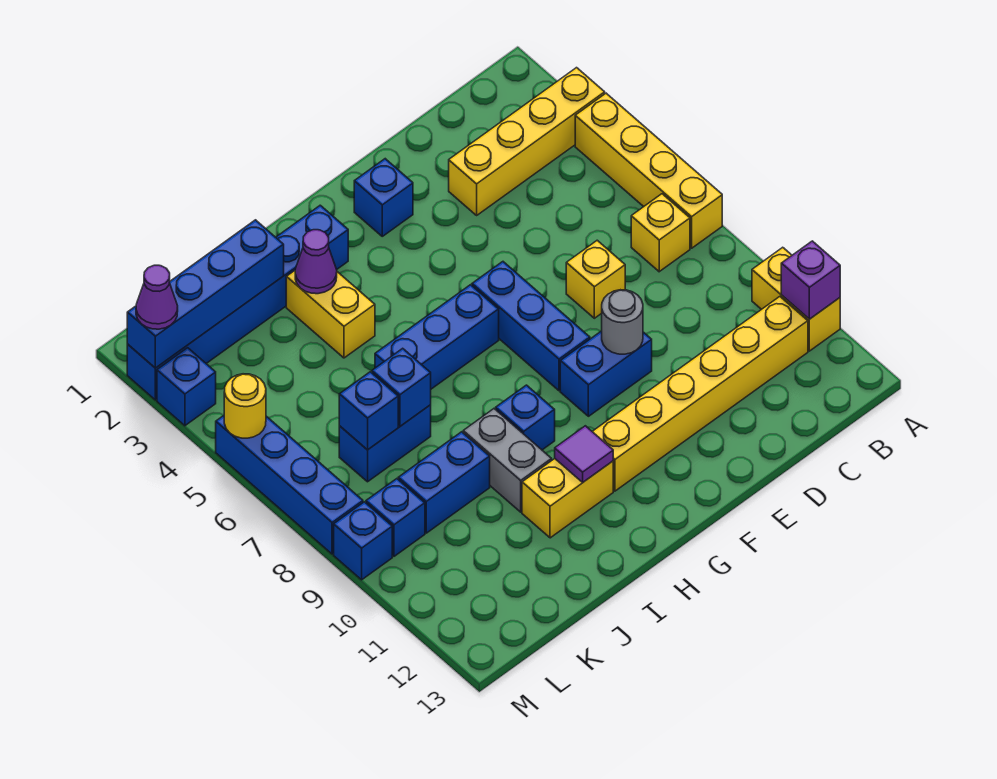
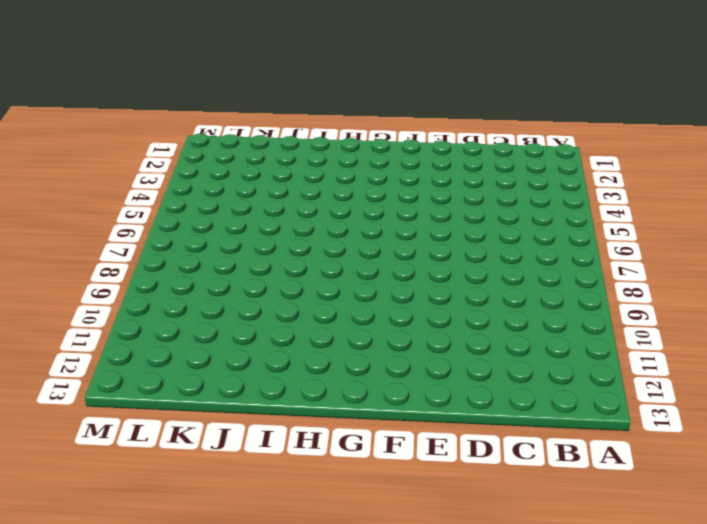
none -> yellow 1x4 brick [449,68,605,215]
none -> yellow 1x4 brick [575,93,722,248]
none -> yellow 1x2 brick [752,247,840,351]
none -> yellow 1x1 brick [631,194,690,272]

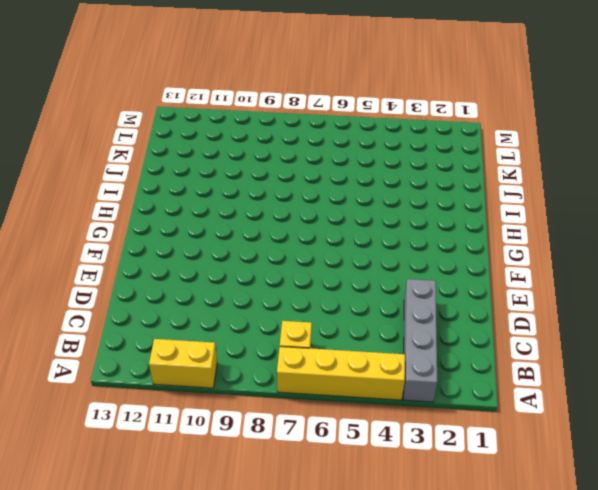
grey 1x4 brick [403,279,437,402] -> yellow 1x4 brick [449,68,605,215]
none -> yellow 1x6 brick [592,297,808,491]
none -> yellow 1x1 brick [566,240,625,318]
none -> blue 1x2 brick [560,331,652,416]
none -> blue 1x1 brick [354,159,413,236]

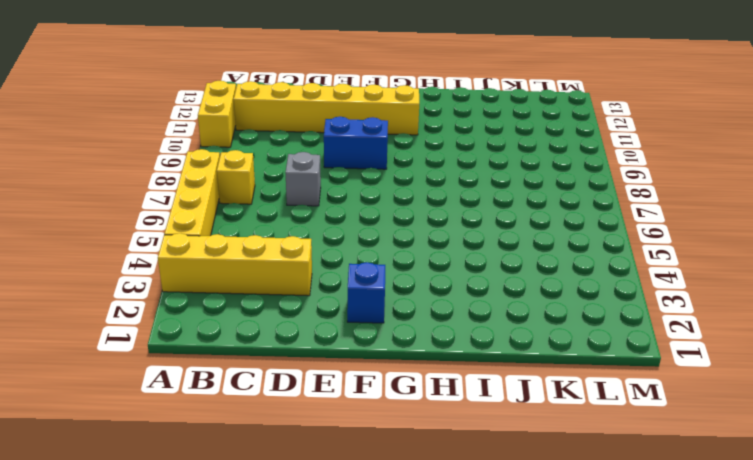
grey 1x1 brick [285,152,321,206] -> yellow 1x1 brick [566,240,625,318]
none -> blue 1x3 brick [472,262,590,391]
none -> blue 1x3 brick [375,285,499,389]
none -> blue 1x6 brick [127,205,348,400]
none -> blue 1x1 brick [496,385,555,450]

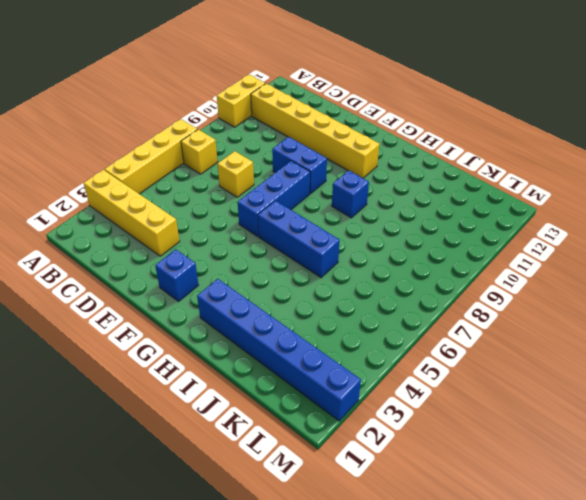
none -> yellow 1x2 brick [522,459,613,538]
none -> yellow 1x2 brick [286,271,375,358]
none -> grey 1x2 brick [463,409,552,512]
none -> blue 1x2 brick [339,405,431,482]

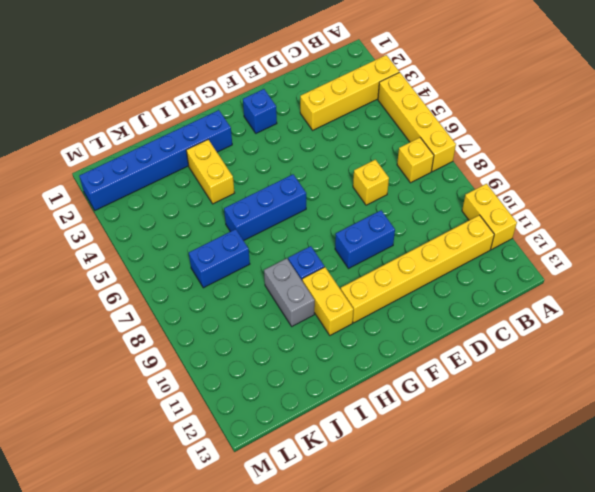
yellow 1x2 brick [302,267,353,335] -> yellow 1x2 brick turned to [522,459,613,538]
none -> blue 1x3 brick [472,262,590,391]
none -> blue 1x2 brick [398,432,490,533]
none -> blue 1x1 brick [366,479,425,556]
none -> blue 1x1 brick [157,348,216,426]

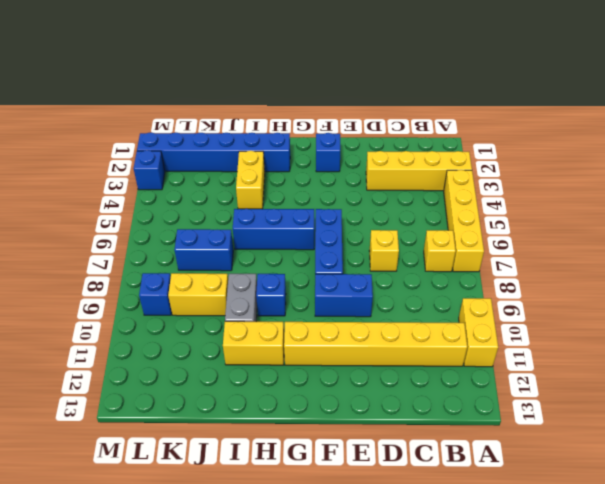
yellow 1x2 brick [168,273,228,316] -> blue 1x2 brick [398,432,490,533]
none -> blue 1x4 brick [216,416,363,554]
none -> blue 1x1 brick [334,502,392,580]
none -> purple 1x1 brick [781,241,840,319]
none -> grey 1x1 round brick [602,290,643,354]

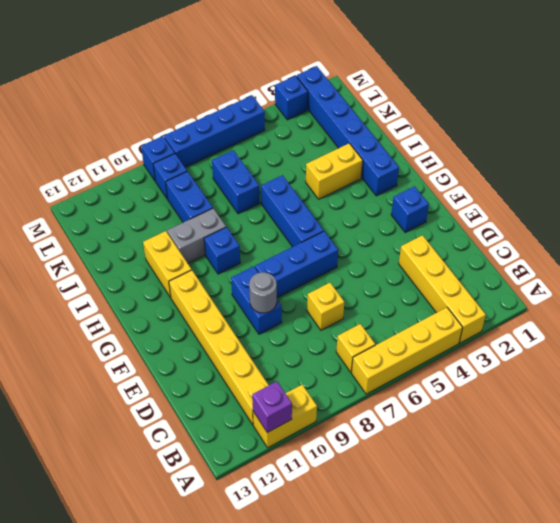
none -> purple 1x1 tile [555,426,613,482]
none -> purple 1x1 cone [295,230,337,294]
none -> blue 1x4 brick [127,220,284,368]
none -> blue 1x1 brick [372,348,431,426]

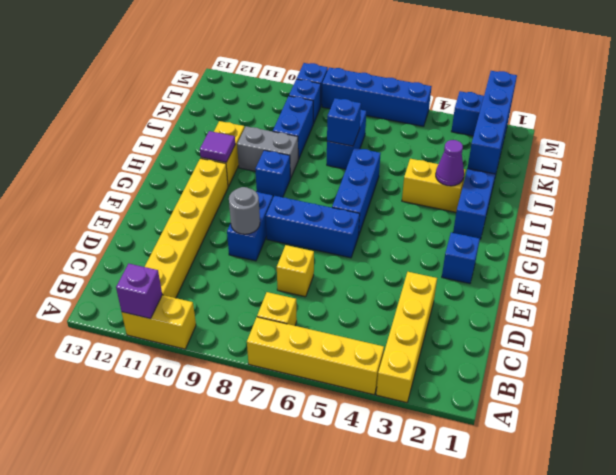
none -> blue 1x1 brick [339,372,398,450]
none -> yellow 1x1 round brick [224,374,266,438]
none -> purple 1x1 cone [136,265,178,329]

